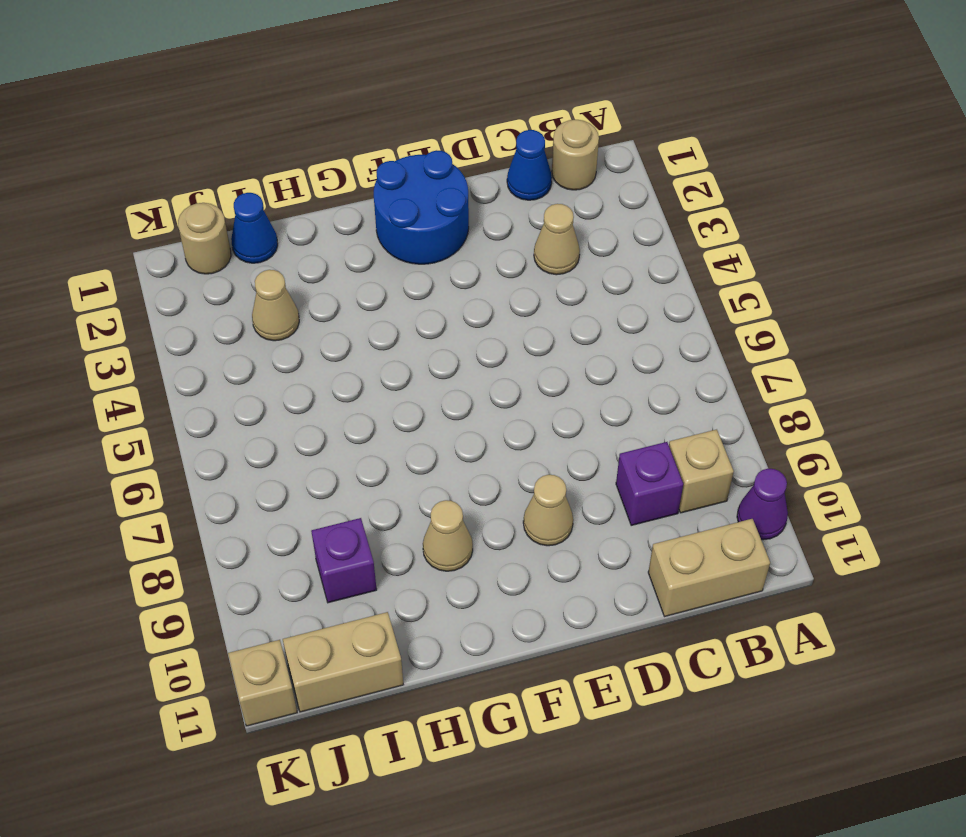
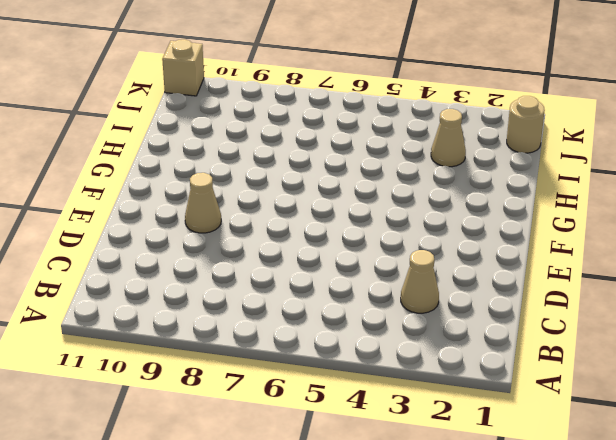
none -> purple 1x1 cone [737,469,788,540]
none -> tan 1x1 round brick [552,120,599,190]
none -> tan 1x1 brick [669,429,734,513]

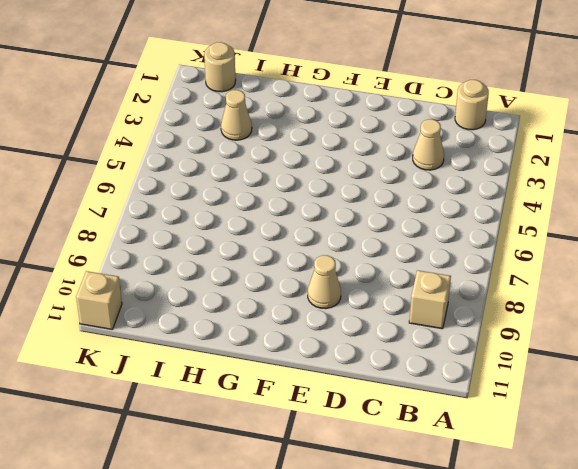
none -> purple 1x1 cone [737,469,788,540]
none -> tan 1x2 brick [648,519,770,617]
none -> blue 1x1 cone [507,130,552,200]

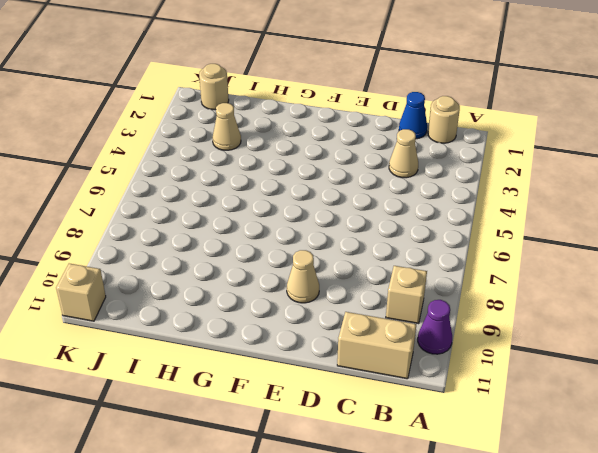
none -> purple 1x1 brick [616,442,683,526]
none -> blue 2x2 round brick [374,150,469,264]
none -> tan 1x1 cone [423,500,473,571]

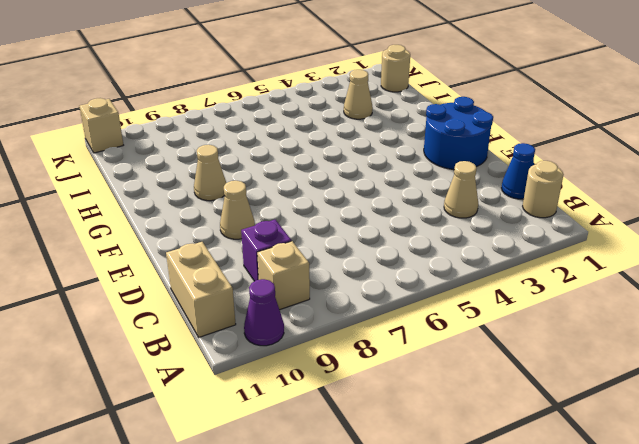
none -> blue 1x1 cone [231,193,278,263]
none -> purple 1x1 brick [311,518,377,603]
none -> tan 1x2 brick [283,612,403,712]

